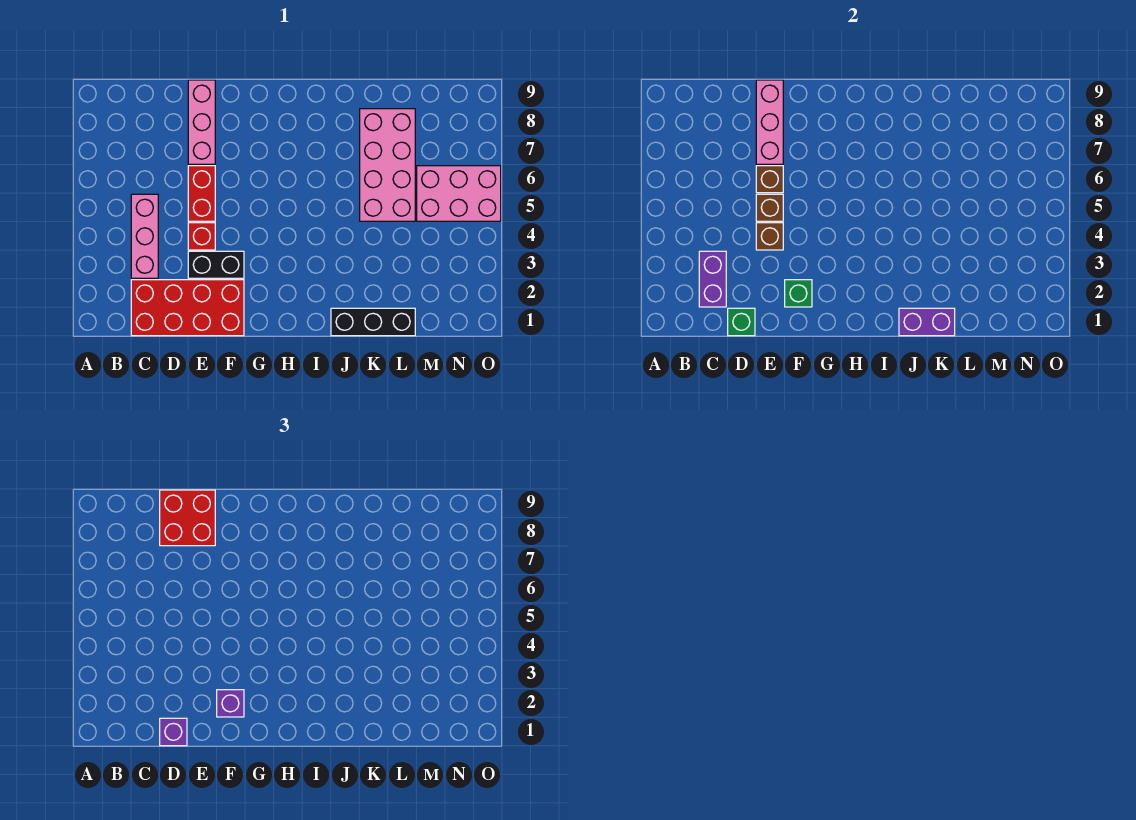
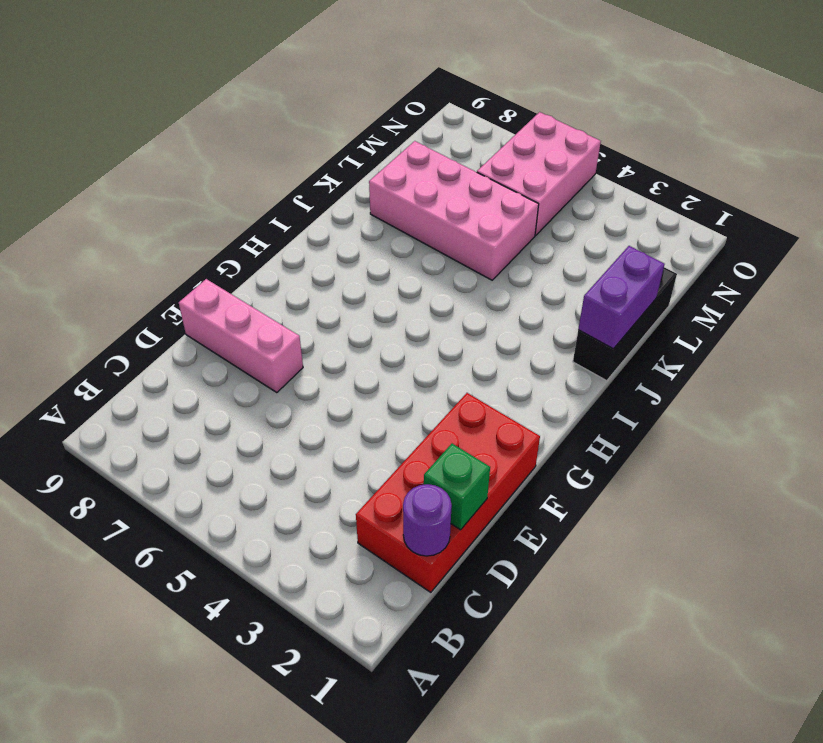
purple 1x1 round brick [403,484,452,556] -> none
none -> pink 1x3 brick [131,194,158,278]
none -> black 1x2 brick [188,251,244,278]
none -> red 1x1 brick [188,223,215,250]

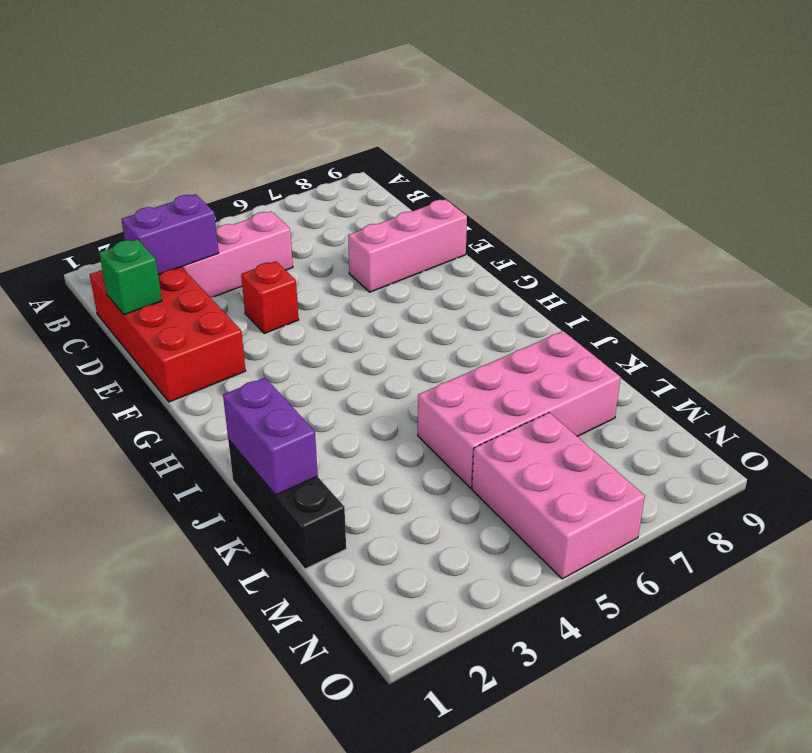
none -> black 1x2 brick [188,251,244,278]
none -> red 1x2 brick [188,166,215,221]
none -> brown 1x1 brick [756,223,783,250]

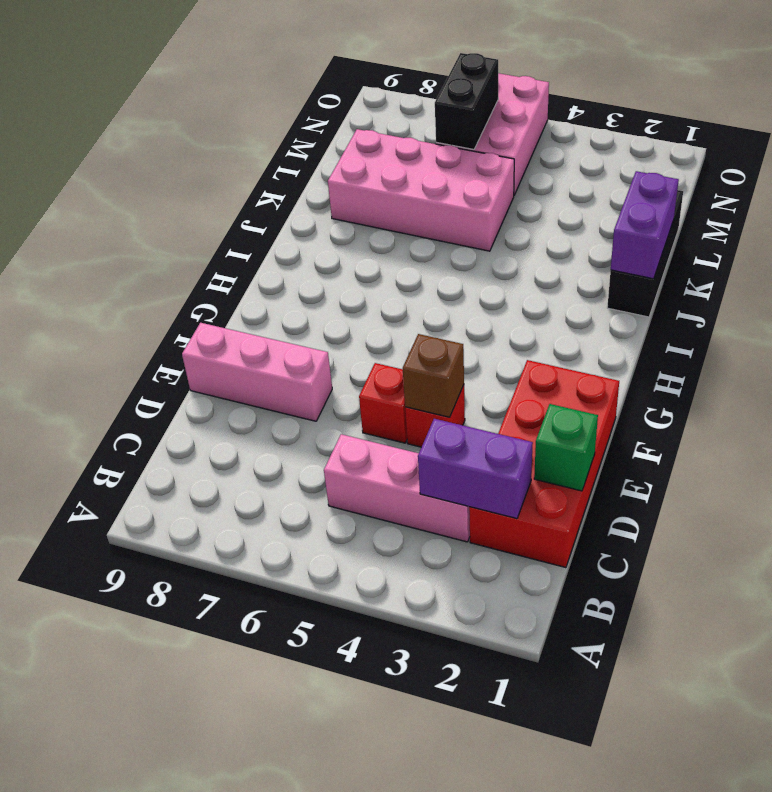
red 1x1 brick [359,363,407,443] -> red 1x2 brick [188,166,215,221]
black 1x2 brick [435,53,498,149] -> black 1x2 brick moved to [188,251,244,278]
none -> brown 1x1 brick [756,194,783,221]
none -> brown 1x1 brick [756,166,783,193]
none -> pink 1x3 brick [756,80,783,164]

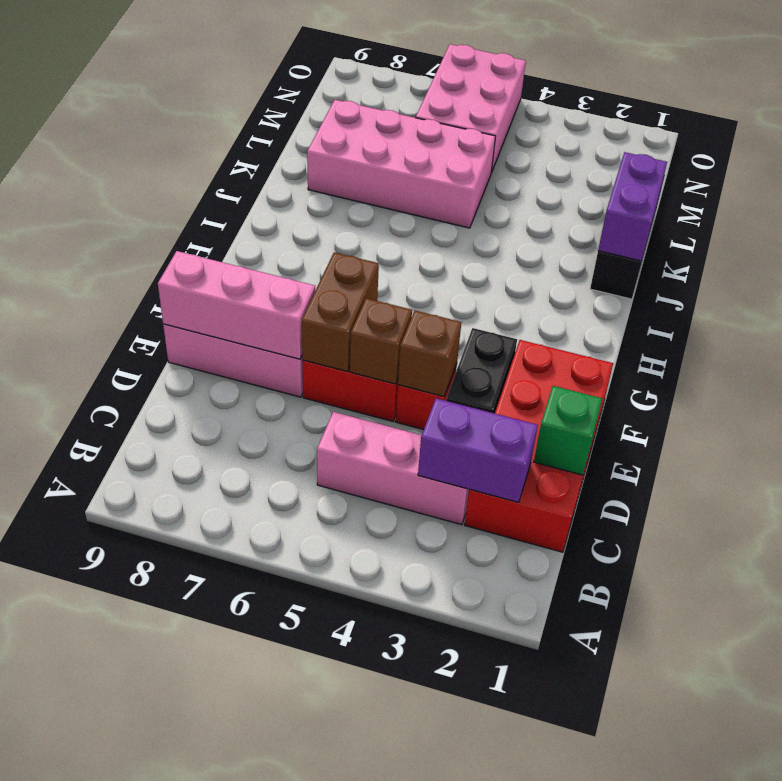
brown 1x2 brick [302,252,379,372] -> brown 1x1 brick [756,166,783,193]
none -> green 1x1 brick [785,280,812,307]
none -> purple 1x1 brick [160,718,187,746]
none -> red 2x2 brick [160,490,215,546]

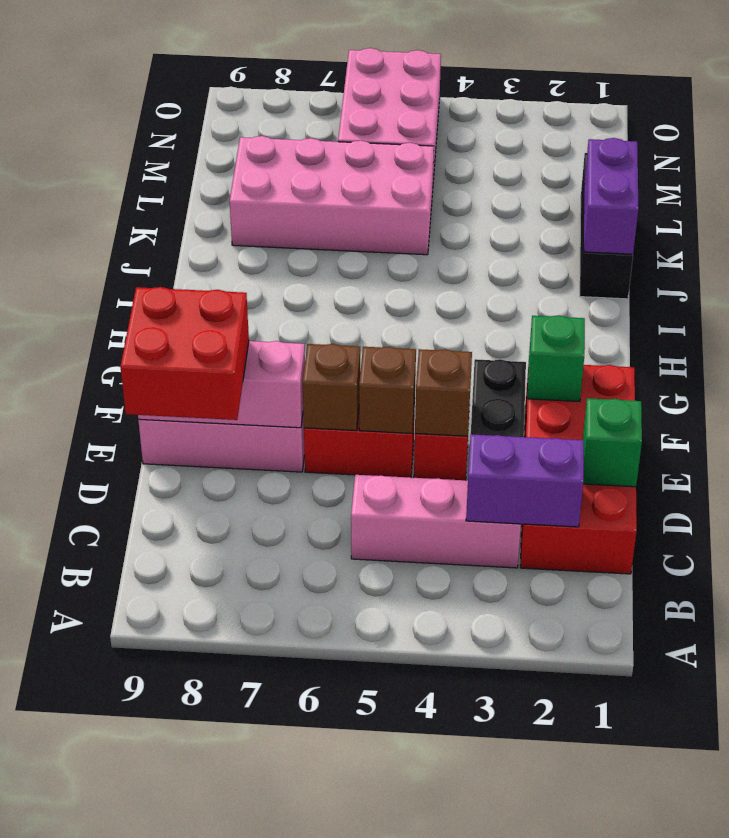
none -> purple 1x1 brick [160,718,187,746]
none -> purple 1x1 brick [217,690,244,717]

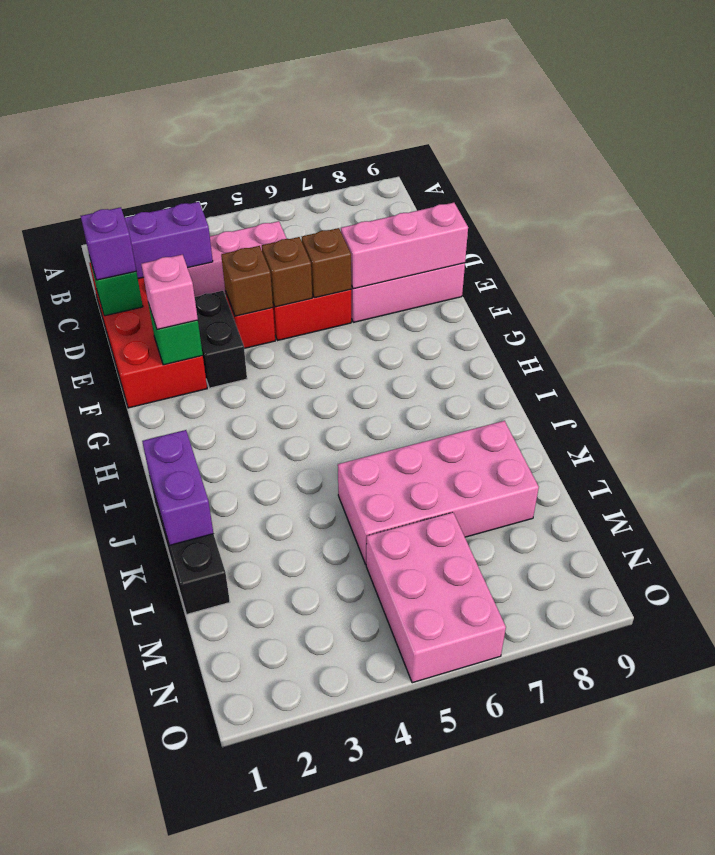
pink 1x1 brick [141,255,198,330] -> purple 1x1 brick [217,690,244,717]
none -> red 2x2 brick [160,490,215,546]

